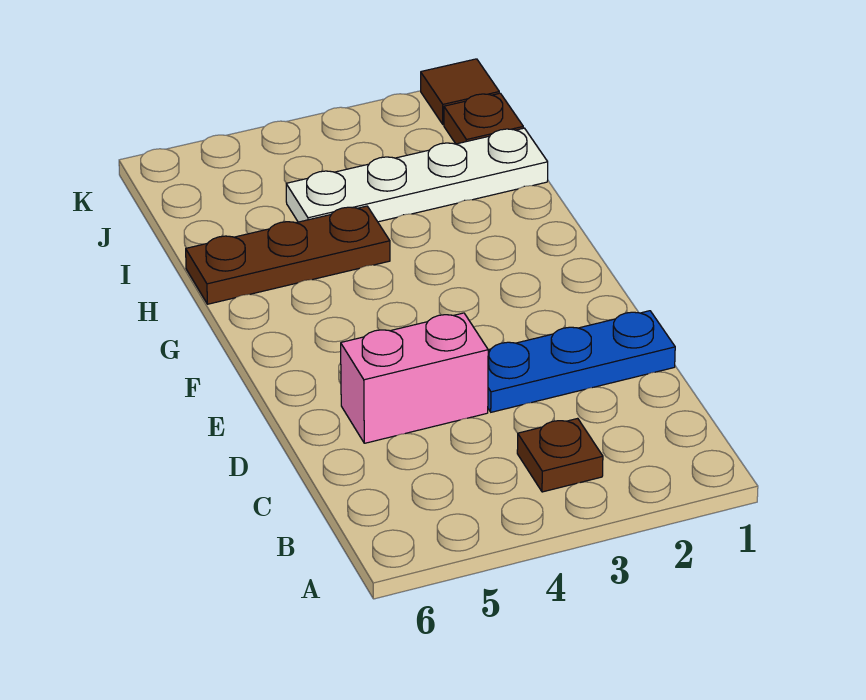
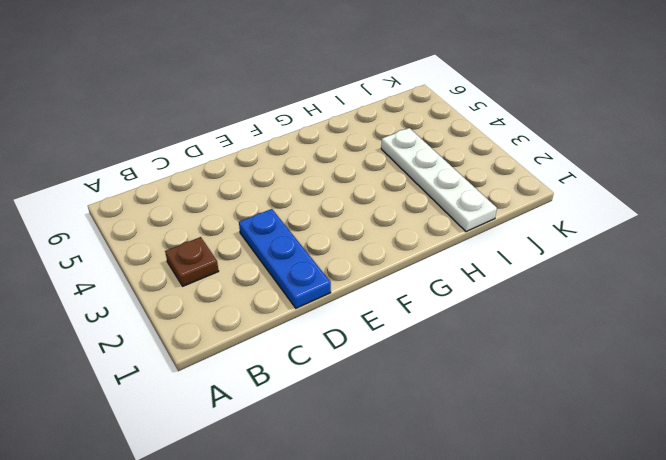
none -> pink 1x2 brick [341,313,488,443]
none -> brown 1x3 plate [186,206,390,304]

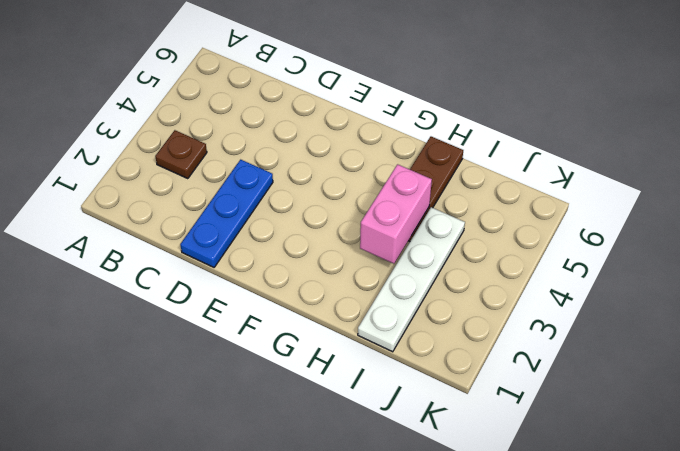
pink 1x2 brick [360,164,432,264] -> pink 1x2 brick moved to [341,313,488,443]
none -> brown 1x1 plate [444,93,523,144]
none -> brown 1x1 tile [421,59,499,125]

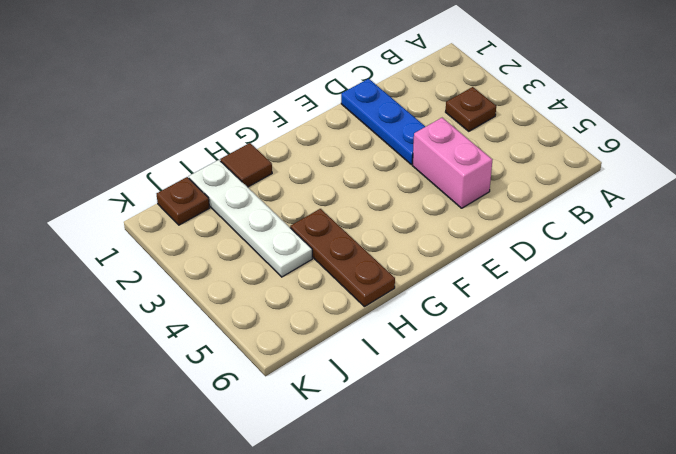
brown 1x1 tile [220,143,272,187] -> brown 1x1 tile moved to [421,59,499,125]

